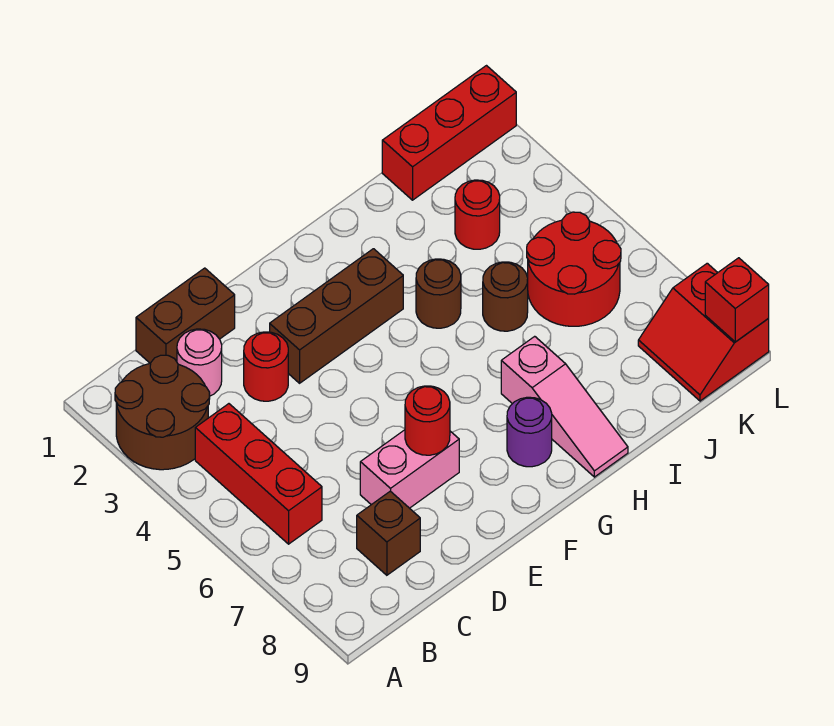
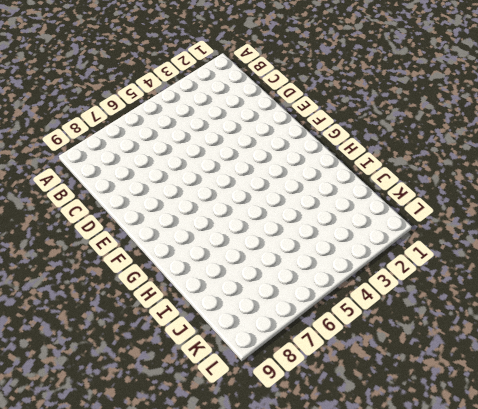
none -> brown 2x2 round brick [115,355,210,470]
none -> red 1x3 brick [195,404,322,544]
none -> brown 1x2 brick [136,268,235,363]

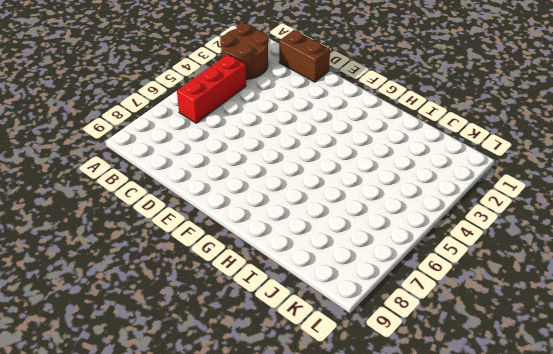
none -> pink 1x1 round brick [177,329,222,396]
none -> brown 1x1 brick [357,491,420,575]
none -> red 1x1 round brick [244,332,288,401]

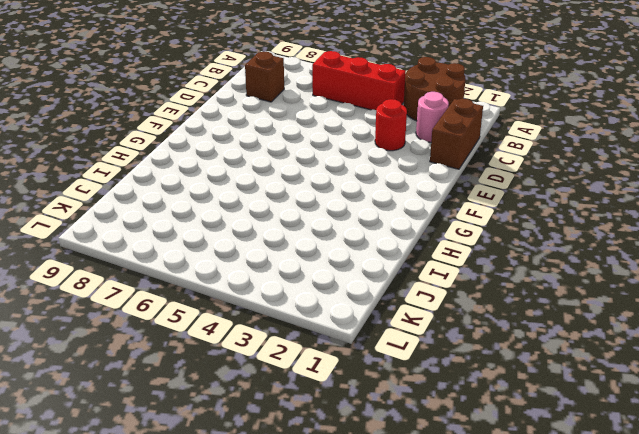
none -> pink 1x2 brick [360,430,459,508]
none -> brown 1x3 brick [270,249,403,383]
none -> purple 1x1 round brick [507,397,552,467]

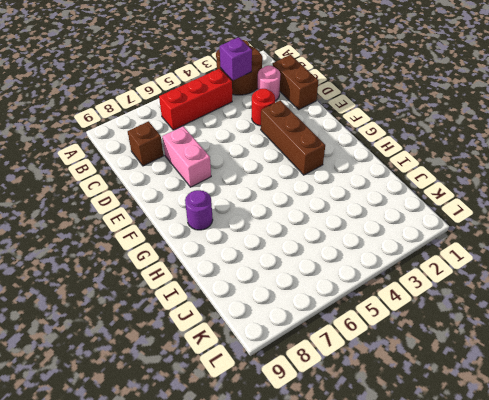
purple 1x1 brick [220,37,252,80] -> none
none -> brown 1x1 round brick [416,259,461,328]
none -> pink 1x3 slope [501,336,628,477]
none -> brown 1x1 round brick [483,262,528,331]

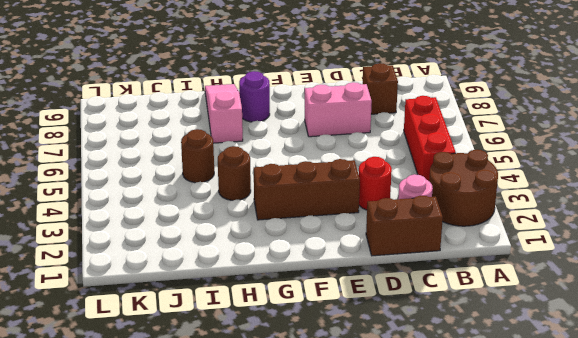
none -> red 1x3 brick [382,66,516,200]
none -> red 1x1 round brick [455,180,500,249]
none -> red 2x2 round brick [527,212,621,326]

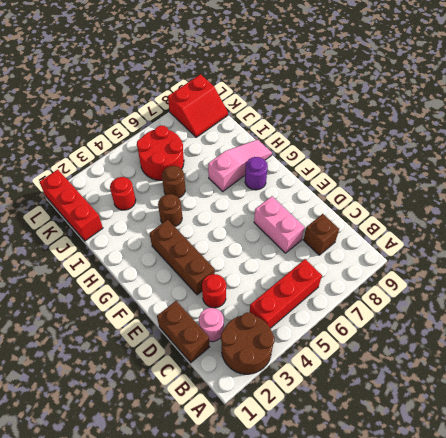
none -> red 1x1 round brick [405,386,450,455]
none -> red 1x1 brick [705,258,769,342]

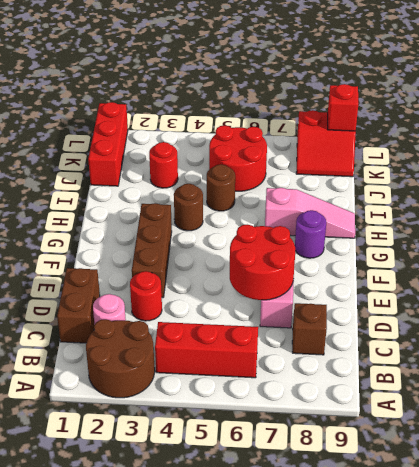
red 2x2 round brick [230,225,295,300] -> red 1x1 round brick [405,386,450,455]

